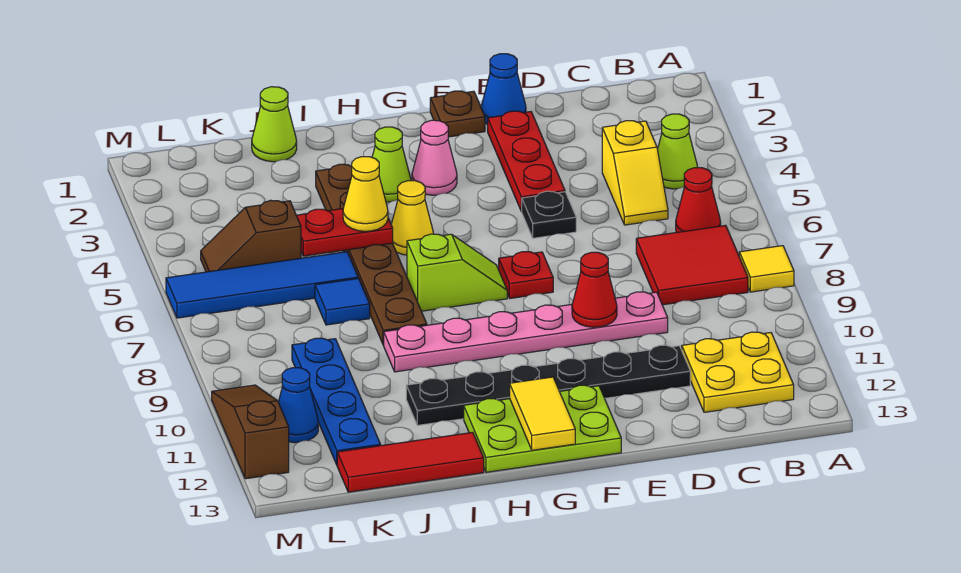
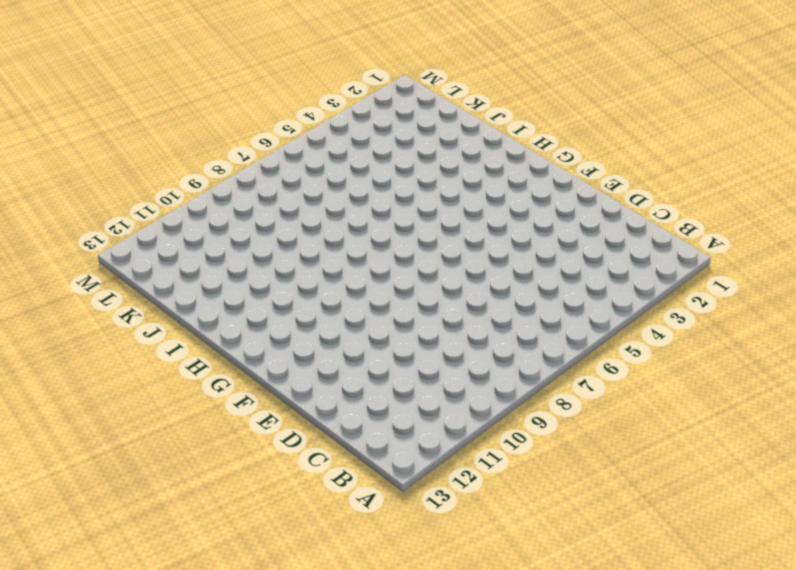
none -> yellow 1x1 tile [739,246,794,292]
none -> lime 1x1 cone [658,114,698,189]
none -> red 1x1 cone [676,168,721,232]
none -> red 2x2 tile [636,225,748,305]

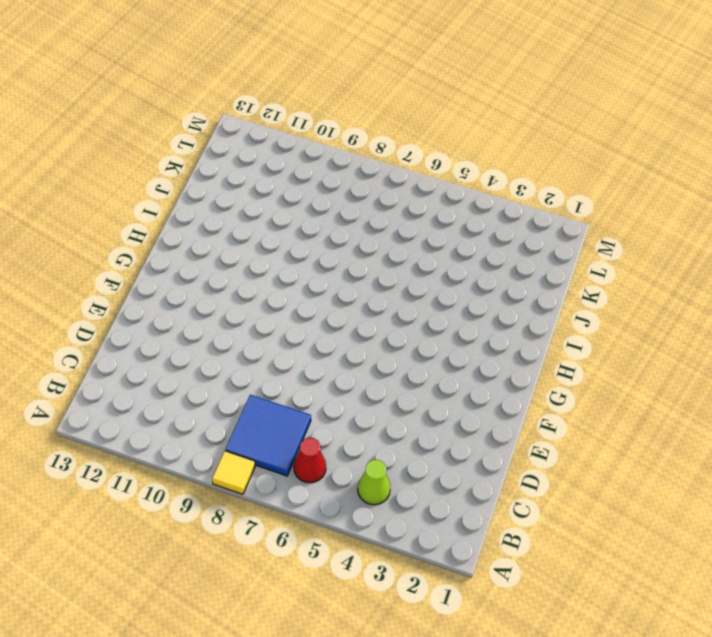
blue 2x2 tile [225,395,311,476] -> red 2x2 tile [636,225,748,305]
none -> yellow 2x2 plate [682,332,794,412]
none -> yellow 1x2 slope [602,121,668,225]
none -> pink 1x6 plate [384,292,668,372]
none -> black 1x6 plate [406,345,690,425]

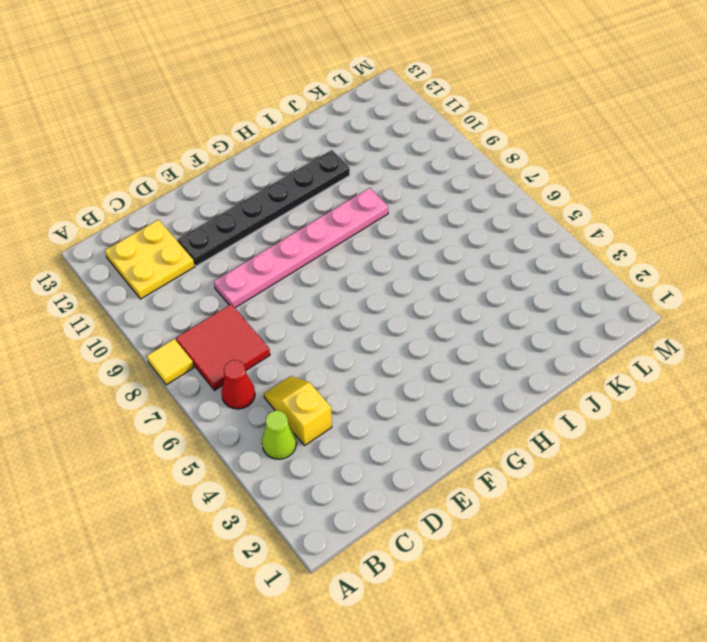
none -> blue 1x1 cone [481,54,526,124]
none -> red 1x3 plate [488,111,565,211]
none -> black 1x1 plate [521,191,576,238]
none -> brown 1x1 plate [430,91,485,137]

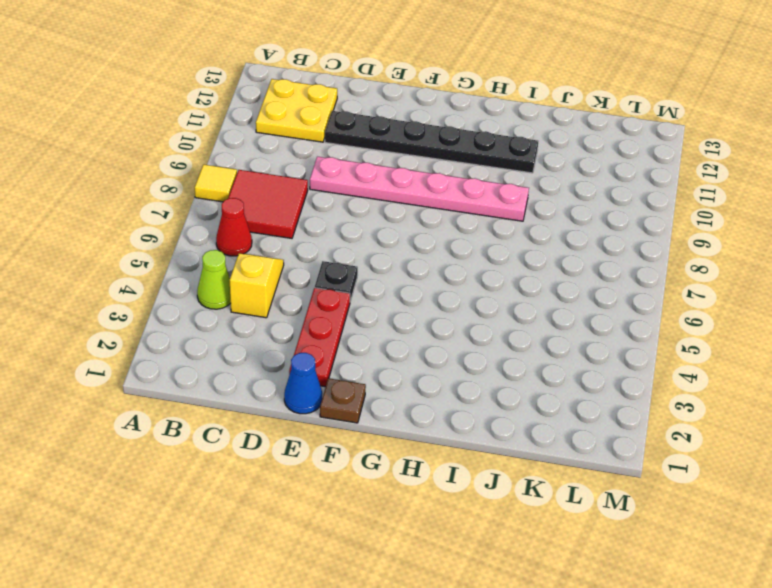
none -> red 1x1 plate [499,252,553,298]
none -> lime 2x3 plate [464,385,621,472]
none -> pink 1x1 cone [412,120,457,195]
none -> lime 1x2 slope [407,234,507,311]

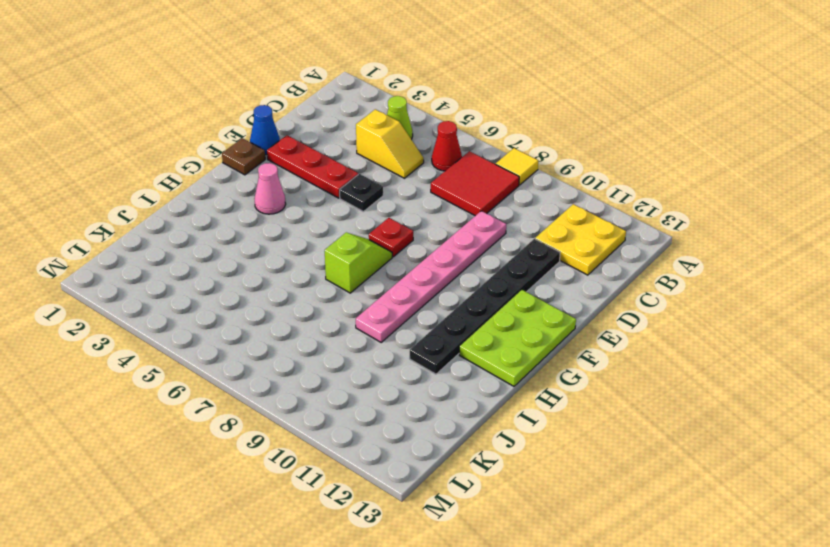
none -> lime 1x1 cone [372,127,411,202]
none -> yellow 1x1 cone [391,181,434,255]
none -> brown 1x6 plate [316,164,427,345]
none -> red 1x3 tile [337,432,484,492]

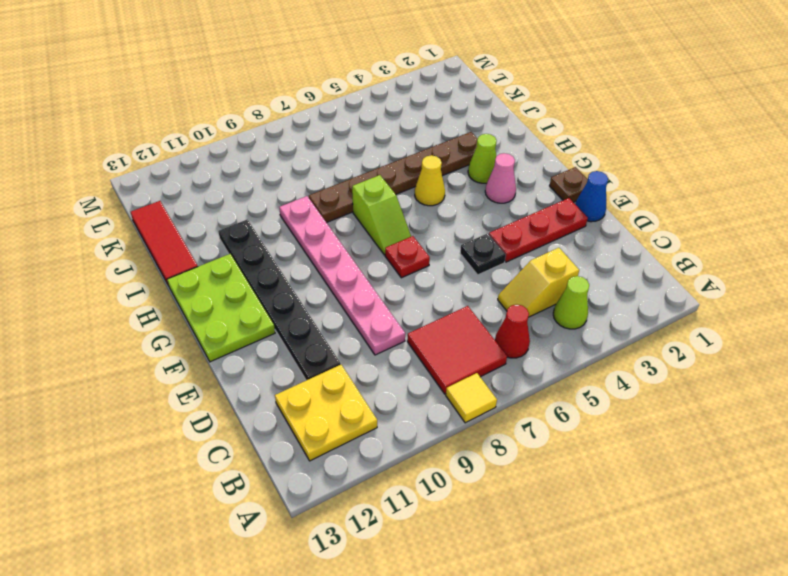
none -> lime 1x1 cone [252,87,297,162]
none -> blue 1x4 tile [166,252,358,318]
none -> blue 1x1 tile [315,278,370,325]
none -> brown 1x2 slope [201,200,301,272]

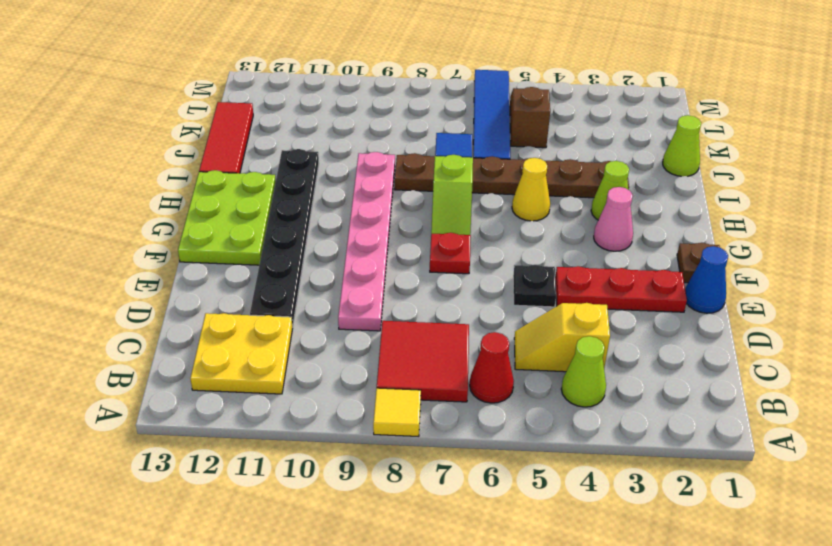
none -> blue 1x4 plate [292,338,381,464]
none -> blue 1x1 cone [278,368,318,443]
none -> brown 1x3 slope [212,385,289,479]
none -> red 1x1 cone [572,252,617,327]

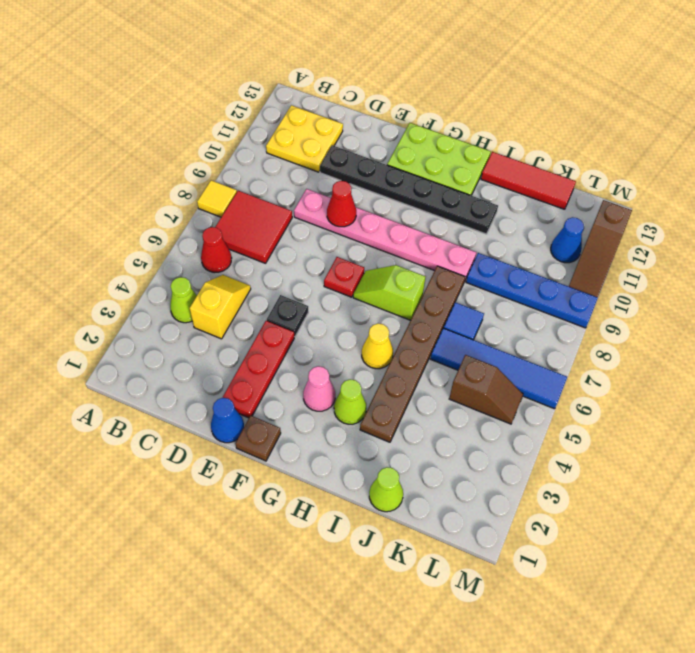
blue 1x4 plate [466,253,598,328] -> blue 1x4 plate turned to [292,338,381,464]
none -> yellow 1x2 tile [510,377,575,450]
none -> red 1x2 plate [296,209,393,256]
none -> yellow 1x1 cone [343,157,388,231]

